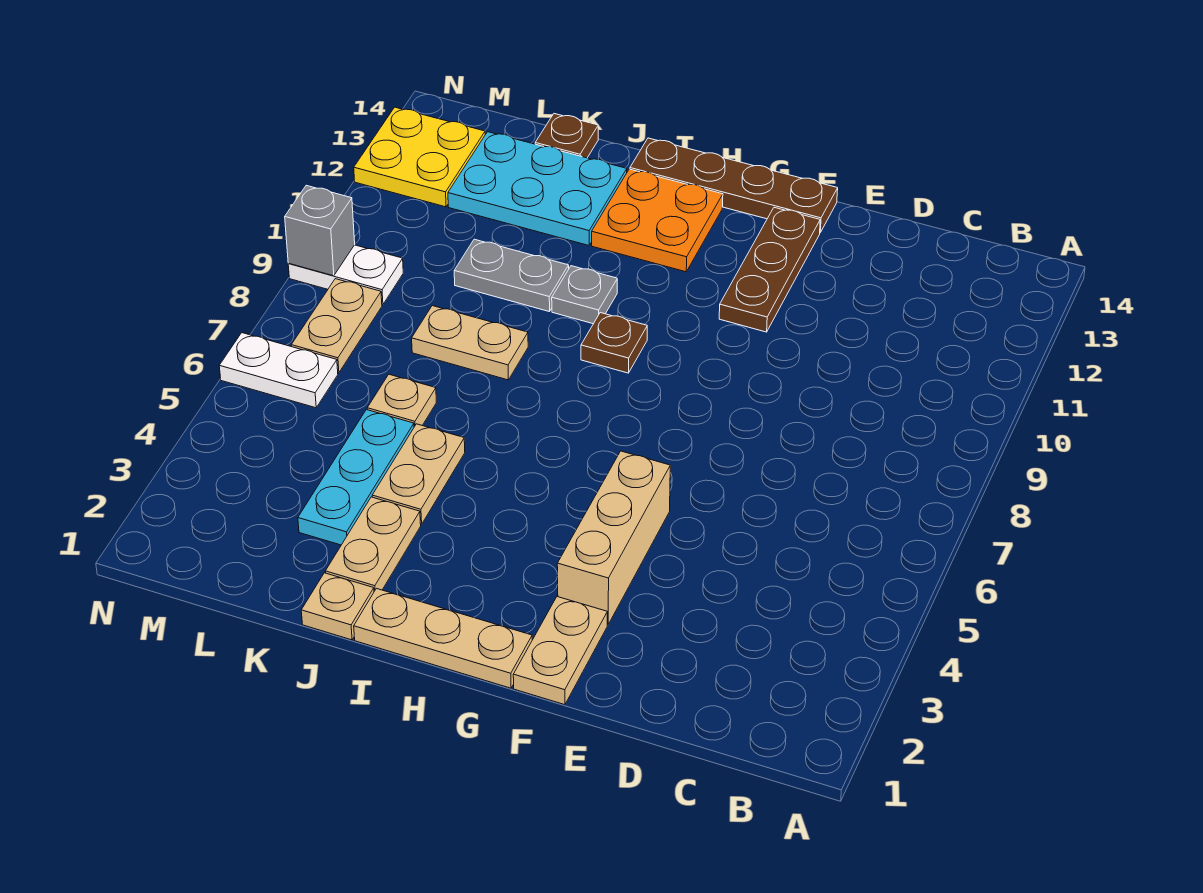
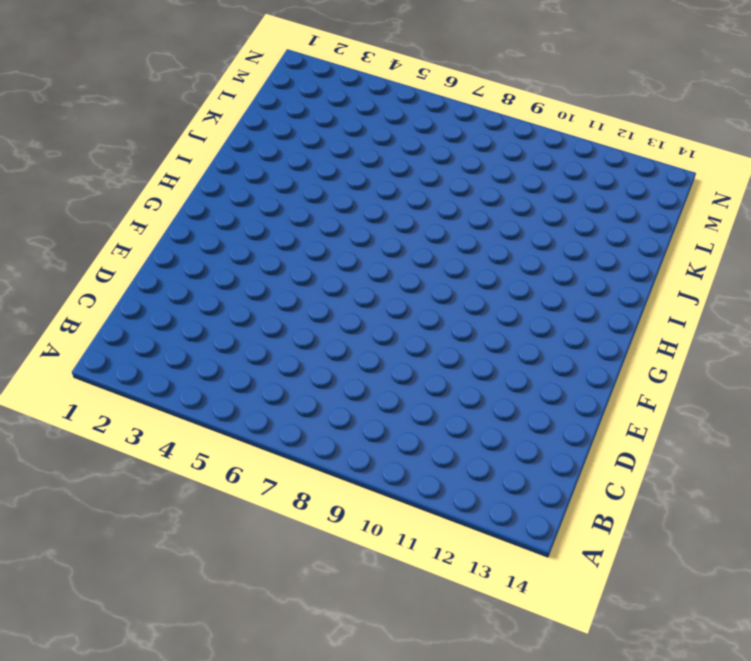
none -> tan 1x2 plate [513,597,607,705]
none -> tan 1x3 brick [557,451,670,624]
none -> brown 1x3 plate [719,207,820,332]

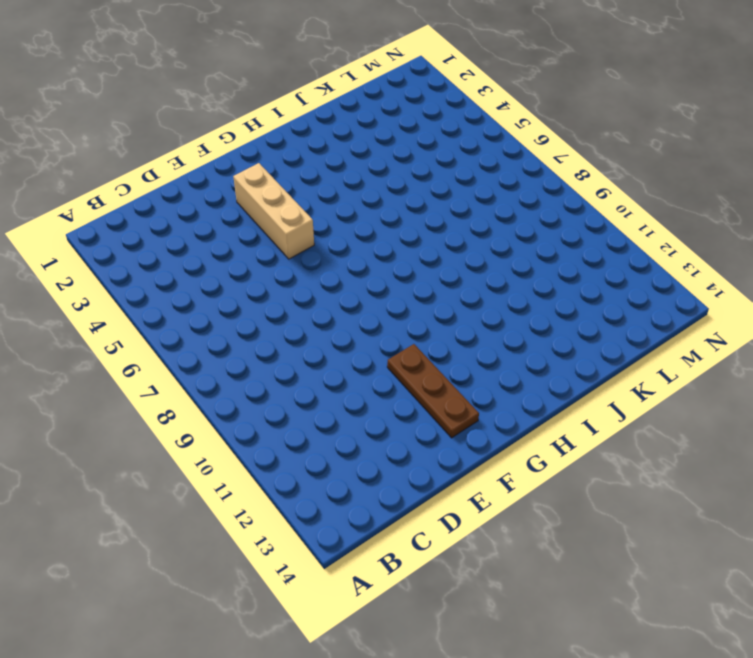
none -> tan 1x2 plate [513,597,607,705]
none -> brown 1x4 plate [630,138,838,232]
none -> tan 1x3 plate [354,589,532,688]

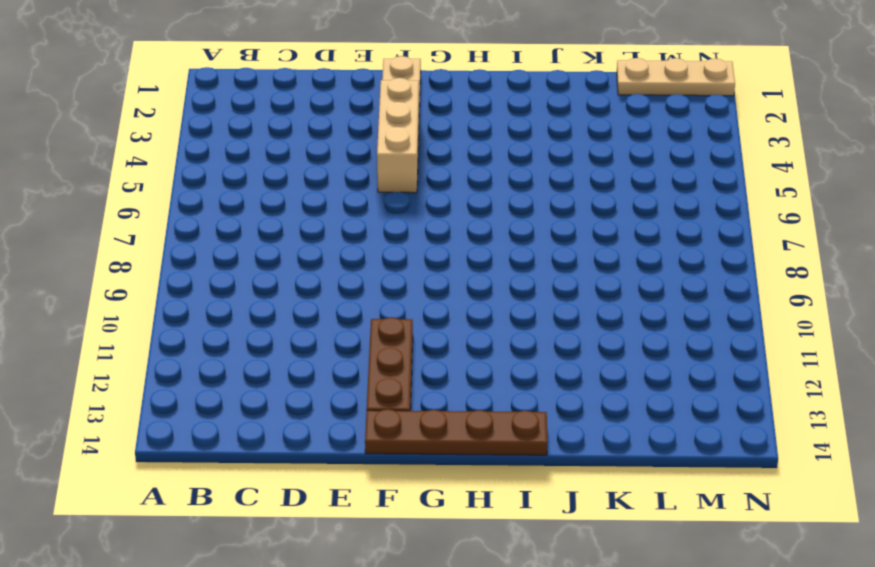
tan 1x3 plate [617,58,735,96] -> tan 1x3 plate moved to [354,589,532,688]
none -> brown 1x1 plate [581,313,647,373]
none -> orange 2x2 plate [592,169,723,272]
none -> grey 1x1 plate [552,266,617,324]

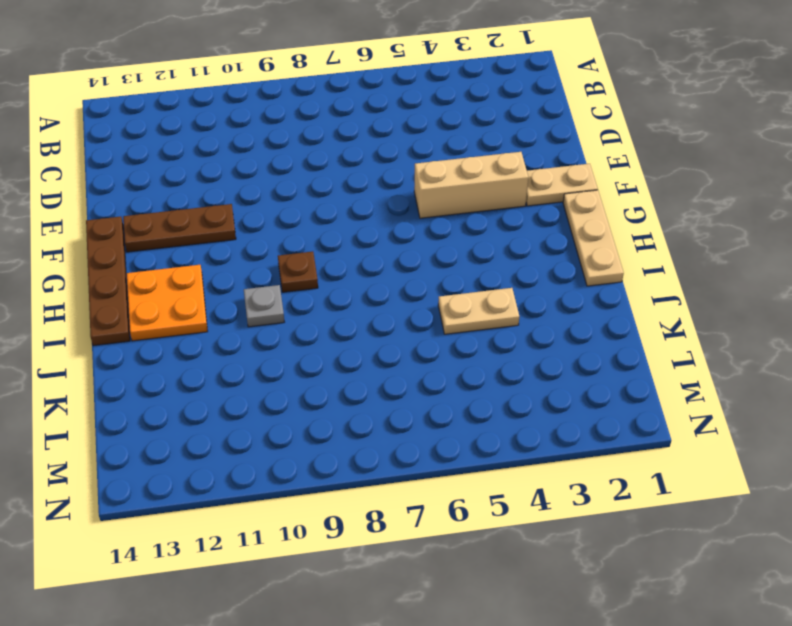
none -> tan 1x1 plate [301,573,374,640]
none -> tan 1x2 plate [325,497,421,591]
none -> tan 1x2 plate [412,306,528,380]

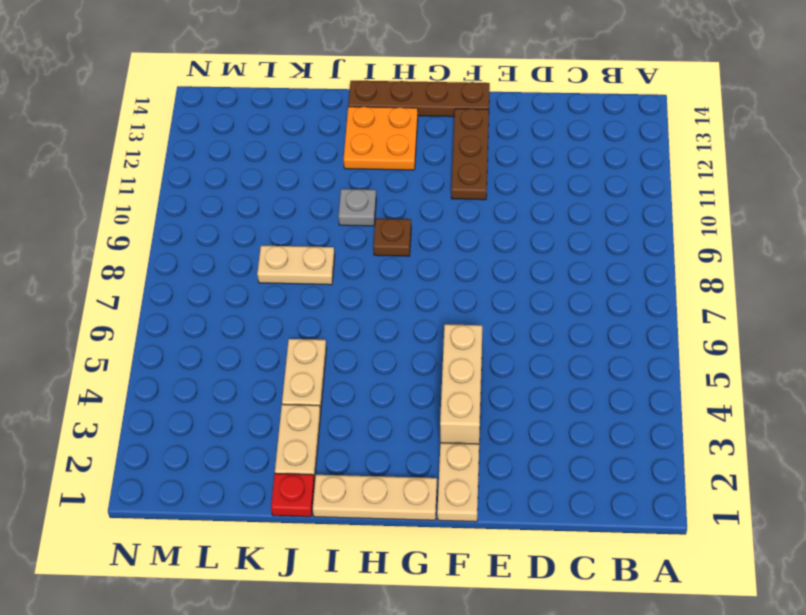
red 1x1 plate [271,473,315,517] -> tan 1x1 plate [301,573,374,640]
none -> grey 1x2 plate [454,239,569,312]
none -> cyan 2x3 plate [448,132,627,245]
none -> cyan 1x3 plate [298,410,414,545]

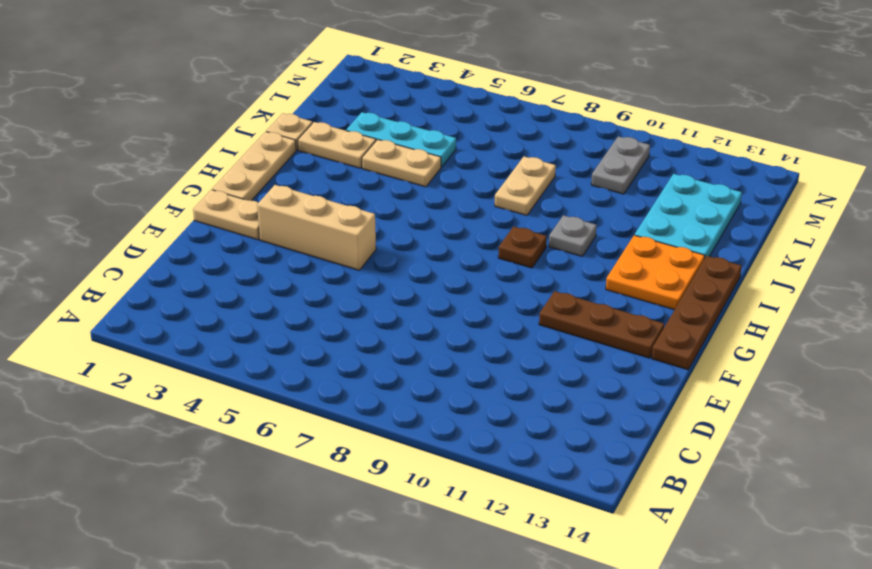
grey 1x2 plate [591,136,650,194] -> grey 1x2 plate moved to [454,239,569,312]
none -> tan 1x1 plate [367,374,436,427]
none -> brown 1x1 plate [535,114,598,158]
none -> white 1x2 plate [219,333,338,408]

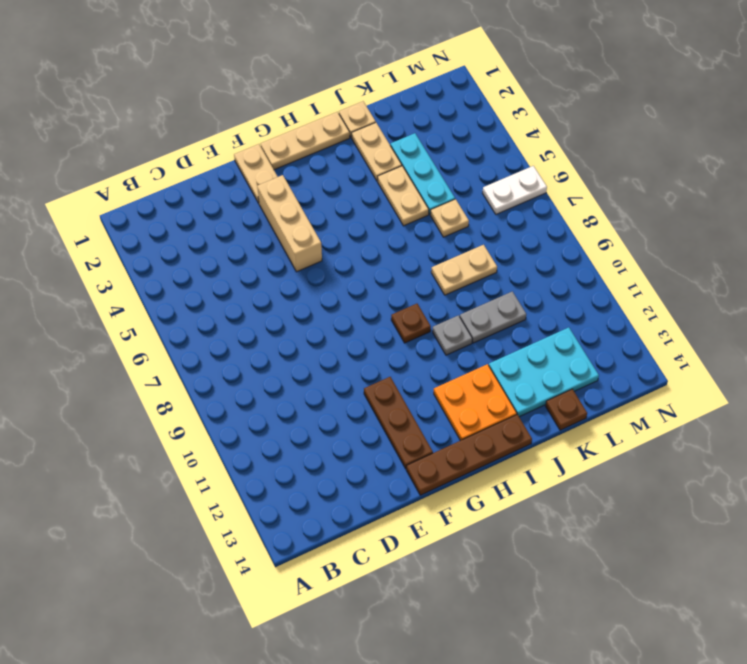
none -> tan 1x2 plate [291,279,382,373]
none -> white 1x2 plate [288,245,403,305]
none -> yellow 2x2 plate [354,107,485,207]

